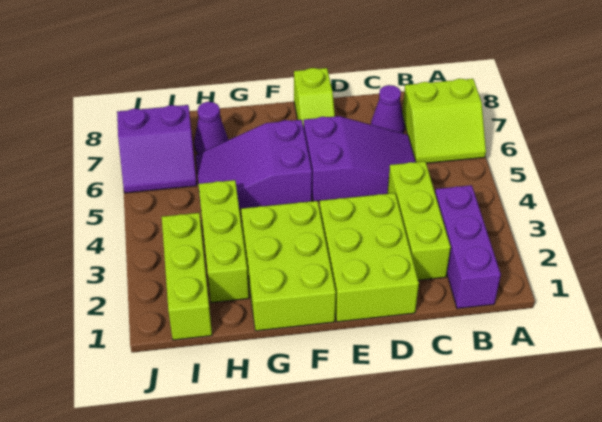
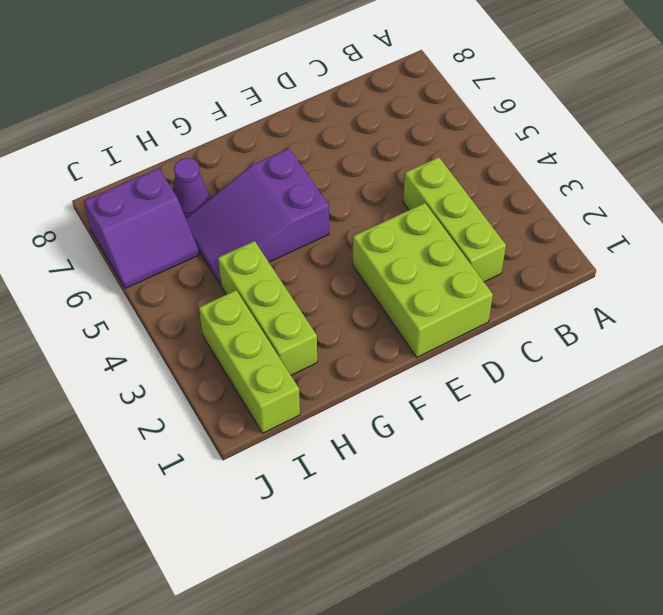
none -> lime 2x2 slope [402,79,486,163]
none -> purple 1x3 brick [435,185,501,309]
none -> purple 2x3 slope [304,116,416,201]

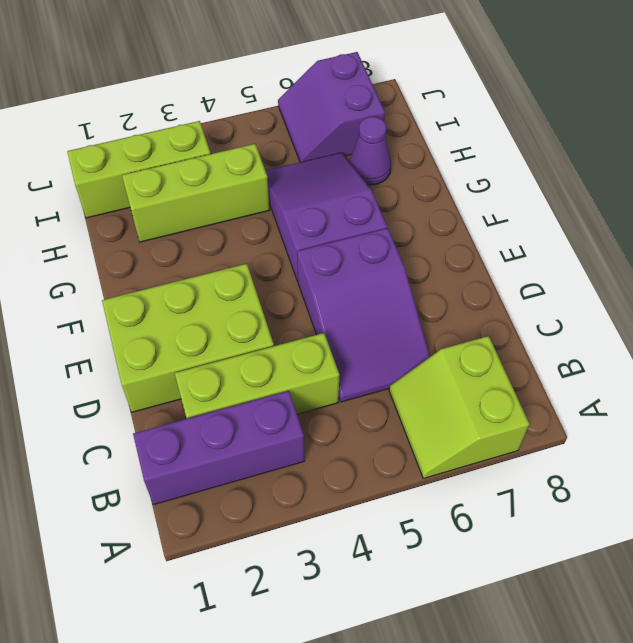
none -> purple 1x1 cone [371,85,404,133]
none -> lime 1x2 slope [294,68,335,128]
none -> lime 2x3 brick [241,201,336,331]

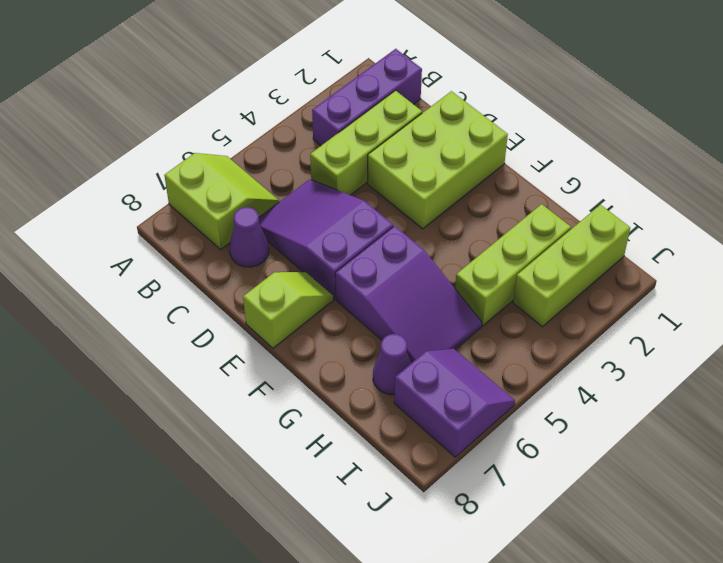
none -> lime 2x3 brick [241,201,336,331]

